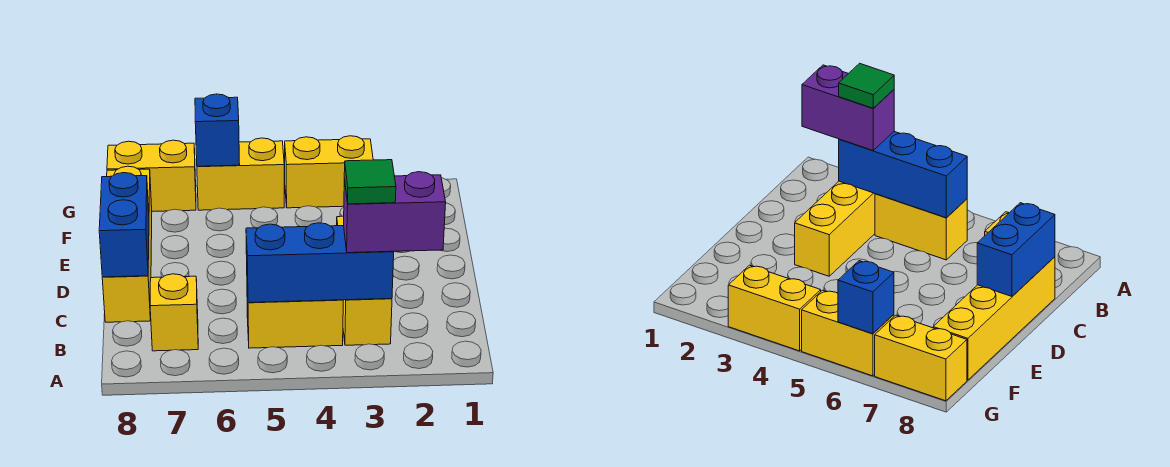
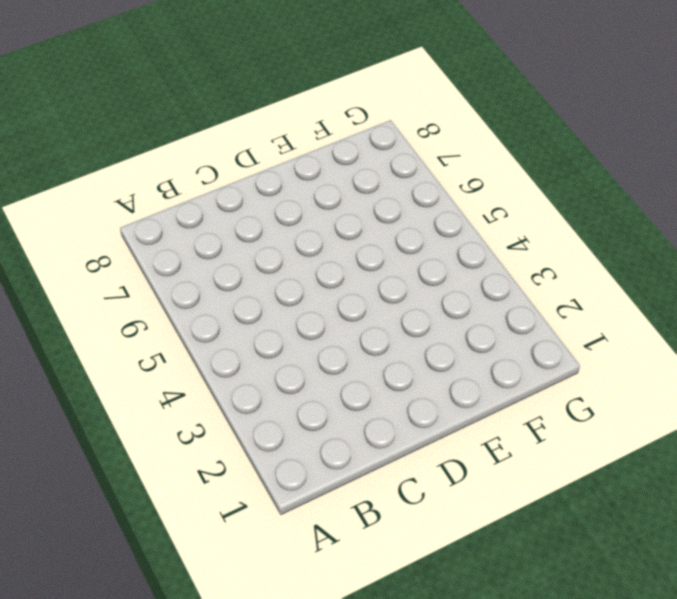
none -> yellow 1x3 brick [337,216,392,345]
none -> yellow 1x2 brick [247,289,343,348]
none -> yellow 1x1 brick [150,274,198,351]

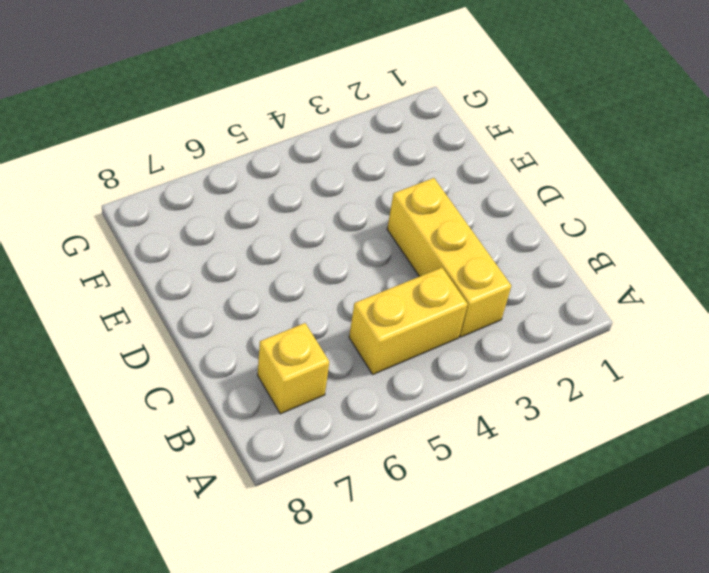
none -> yellow 1x4 brick [102,166,152,322]
none -> yellow 1x2 brick [284,136,373,208]
none -> yellow 1x2 brick [197,138,284,210]

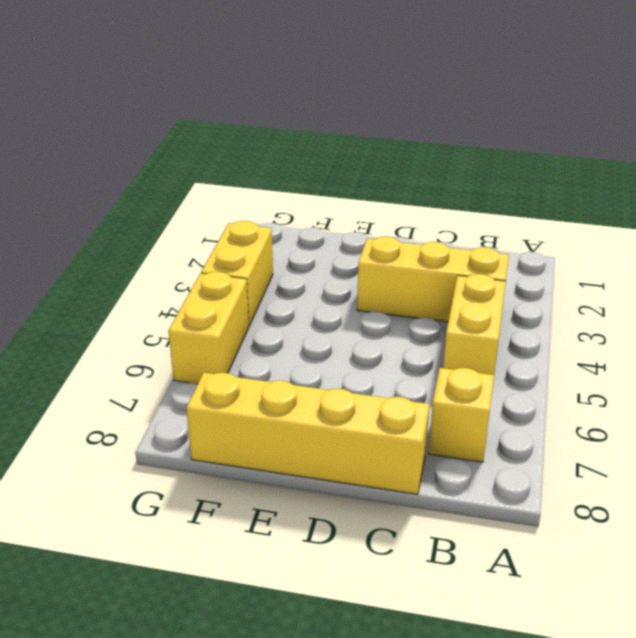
none -> yellow 1x2 brick [107,140,196,211]
none -> blue 1x3 brick [246,223,394,303]
none -> blue 1x2 brick [99,173,149,277]

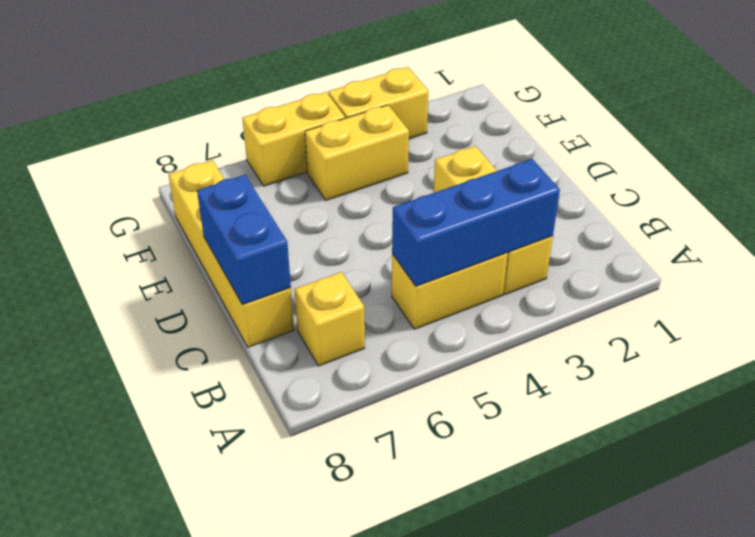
yellow 1x2 brick [305,105,409,200] -> yellow 1x2 brick moved to [107,140,196,211]
none -> blue 1x1 brick [195,94,240,166]
none -> purple 1x2 brick [344,172,446,253]
none -> green 1x1 tile [344,160,396,204]

